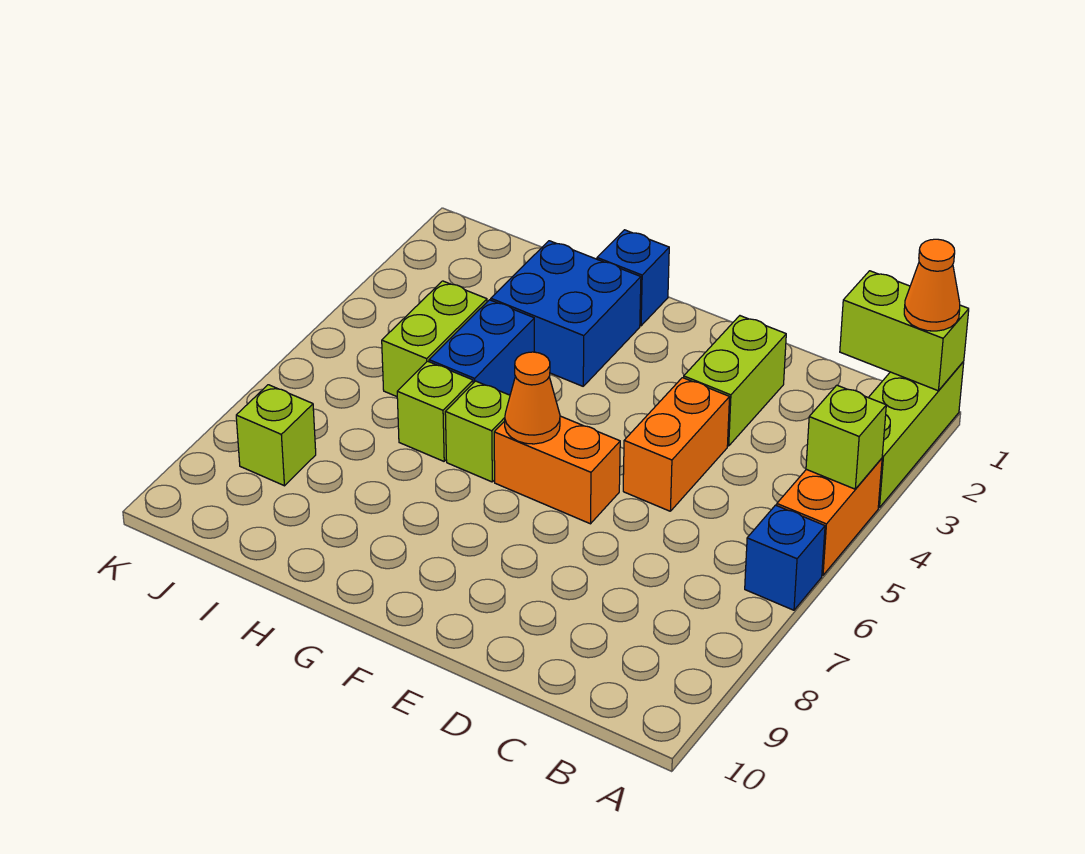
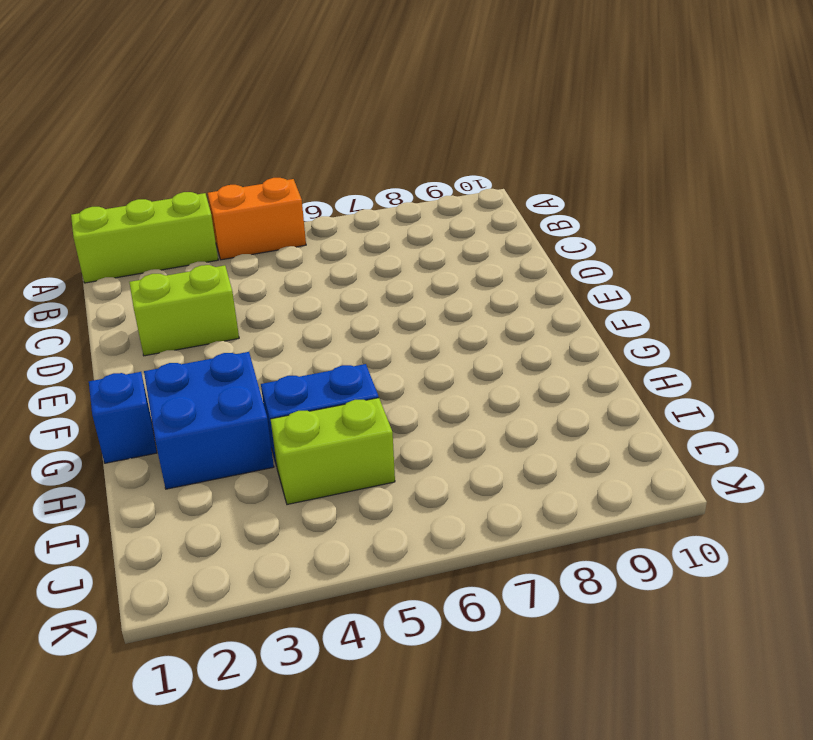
none -> blue 1x1 brick [745,505,825,610]
none -> orange 1x2 brick [623,378,730,511]
none -> orange 1x2 brick [494,416,620,524]

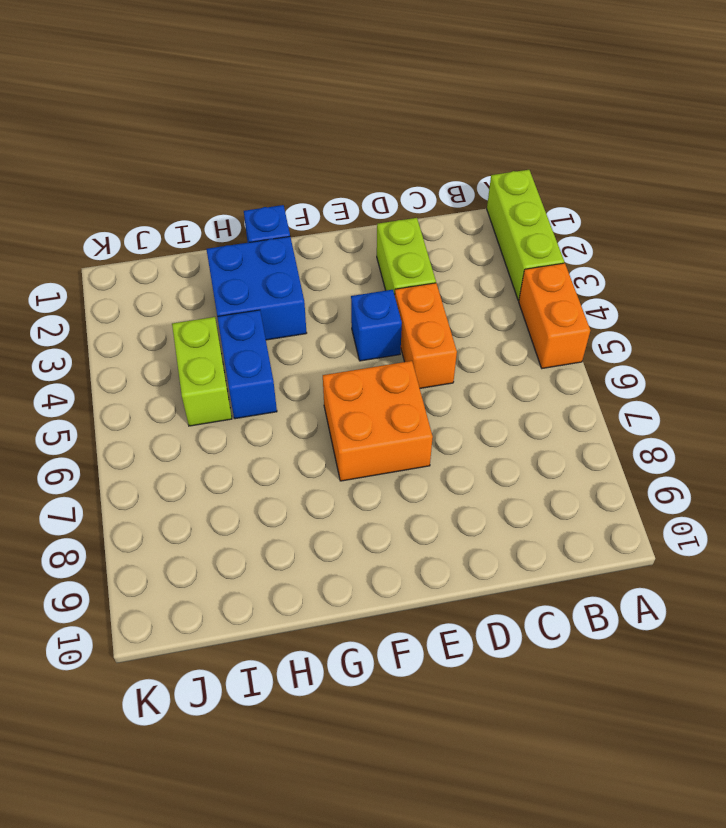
blue 1x1 brick [351,290,402,361] -> blue 1x1 brick moved to [745,505,825,610]
orange 2x2 brick [323,361,433,481] -> orange 1x2 brick [494,416,620,524]
none -> lime 1x1 brick [445,381,510,482]
none -> lime 1x1 brick [397,361,473,461]
none -> lime 1x1 brick [236,385,316,486]

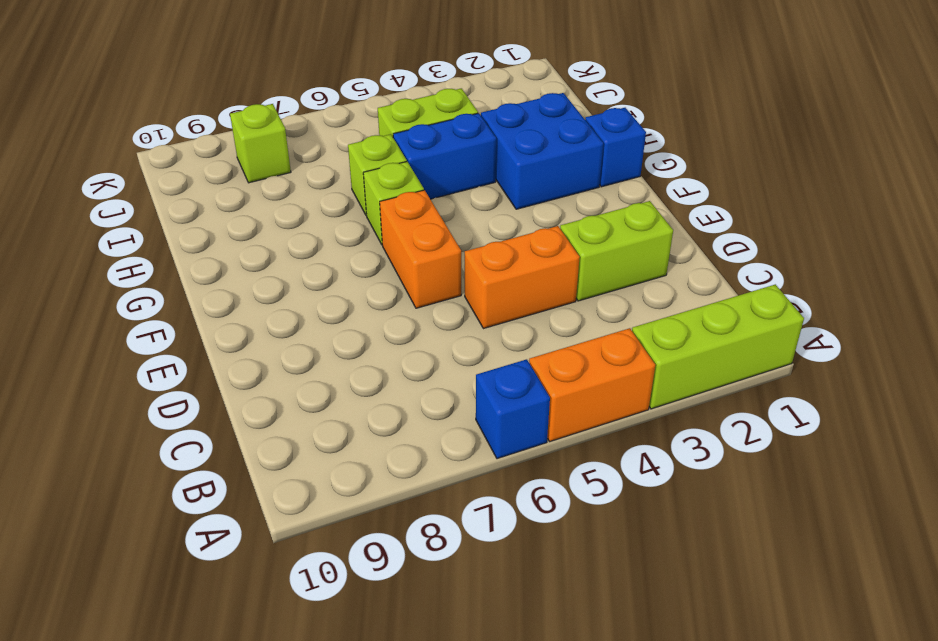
none -> lime 1x2 brick [840,271,969,391]
none -> lime 1x1 brick [806,385,886,489]
none -> orange 1x1 cone [505,352,560,444]

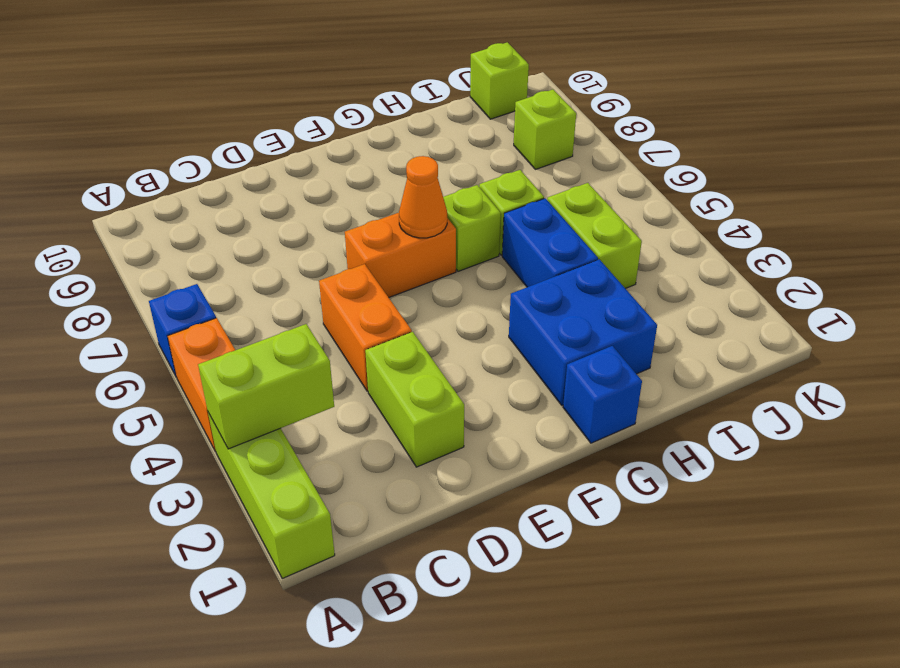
lime 1x2 brick [198,324,334,449] -> lime 1x2 brick moved to [840,271,969,391]
lime 1x1 brick [470,42,529,119] -> lime 1x1 brick moved to [806,385,886,489]
none -> orange 1x1 cone [904,239,960,331]

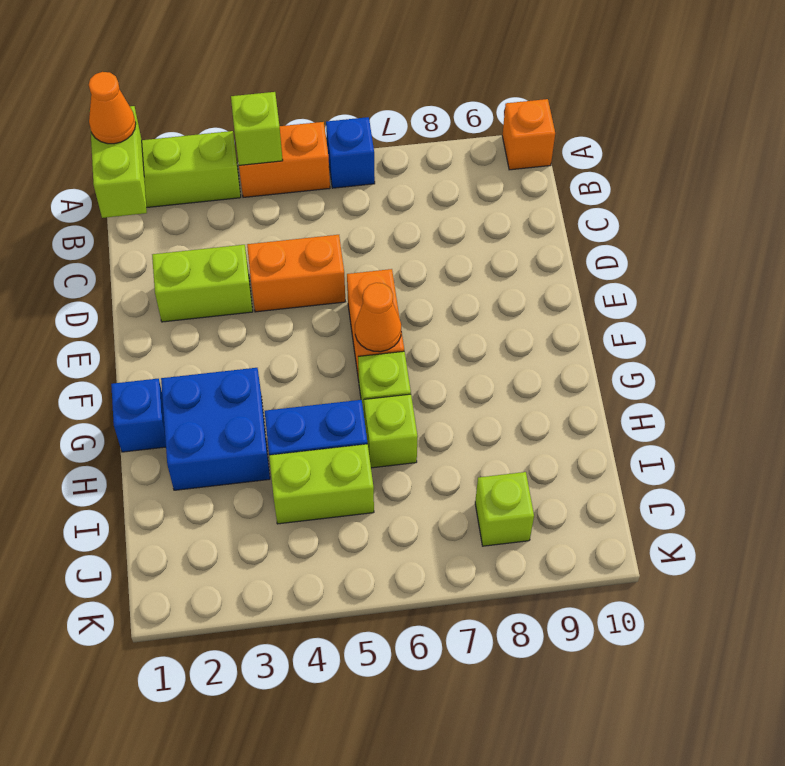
orange 1x1 brick [502,99,555,170] -> none

